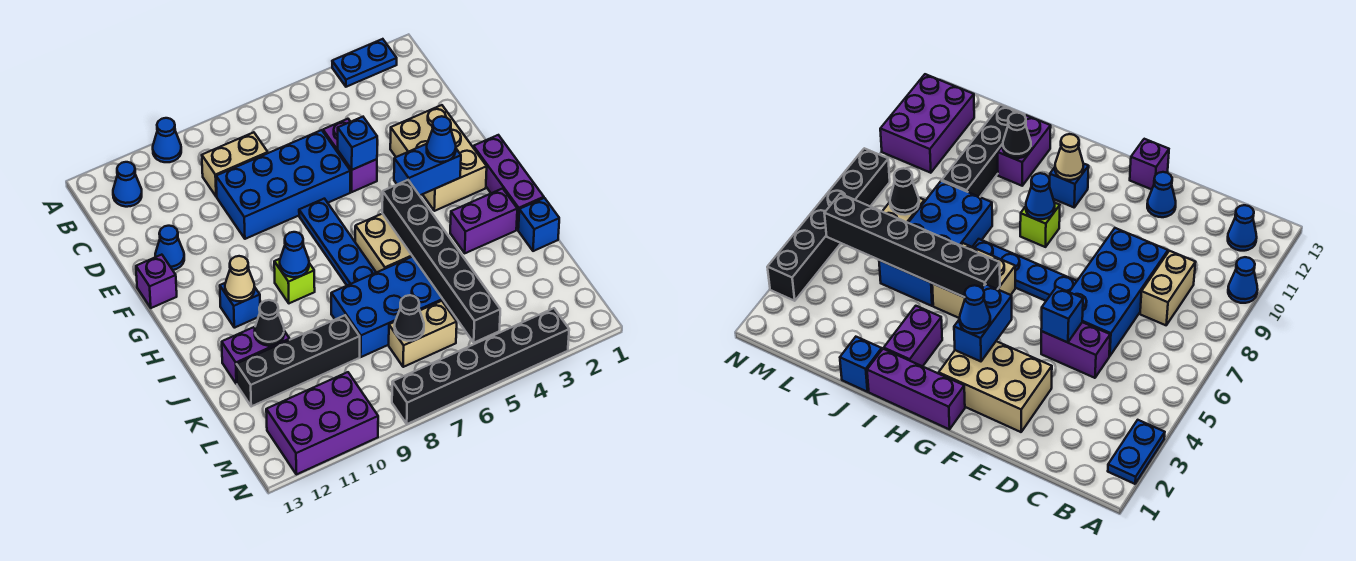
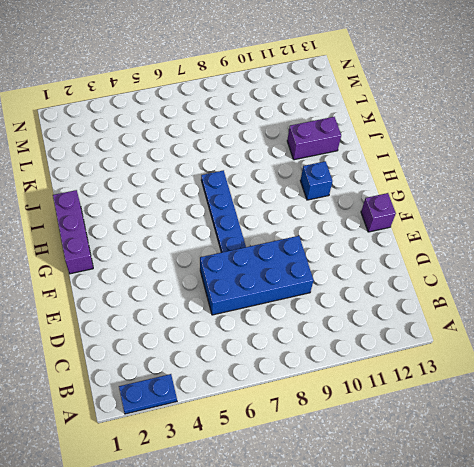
none -> blue 1x1 cone [153,118,181,162]
none -> blue 1x1 cone [113,162,142,207]
none -> tan 1x2 brick [202,132,268,197]
none -> purple 1x2 brick [323,119,377,192]

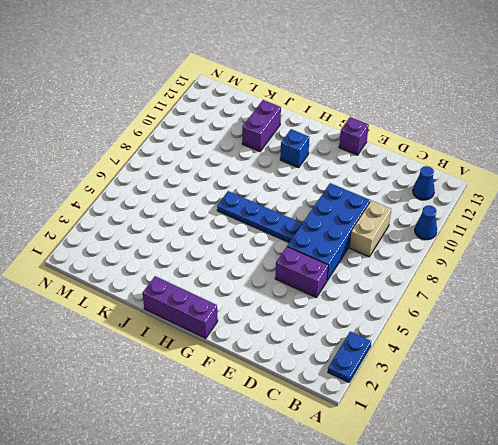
none -> tan 2x3 brick [390,105,487,211]
none -> blue 1x1 cone [155,226,184,270]
none -> tan 2x2 brick [355,214,413,273]
none -> lime 1x1 brick [274,259,315,303]

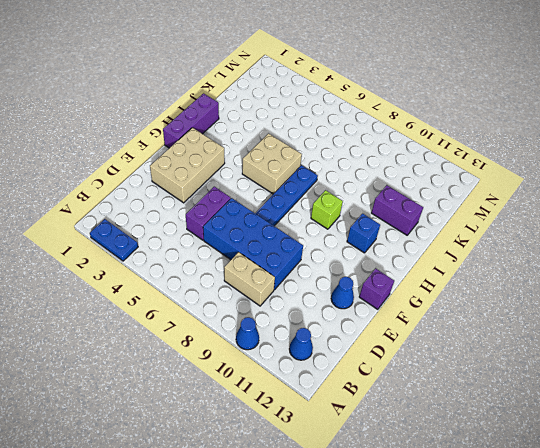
none -> purple 1x2 brick [450,188,517,253]
none -> blue 1x1 brick [518,198,559,251]
none -> blue 2x4 brick [331,257,454,357]
none -> black 1x4 brick [236,315,360,406]

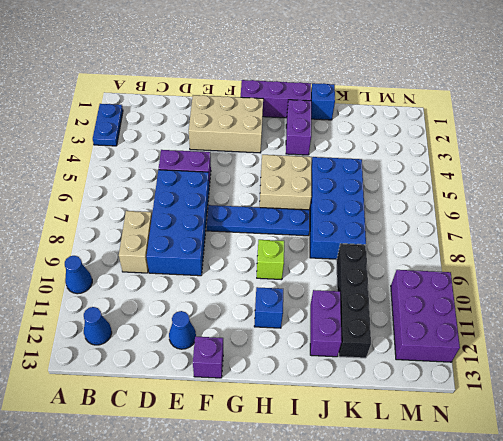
none -> tan 1x2 brick [389,301,457,367]
none -> black 1x6 brick [392,308,569,424]
none -> blue 1x1 brick [338,117,377,170]
none -> blue 1x2 brick [394,144,461,195]

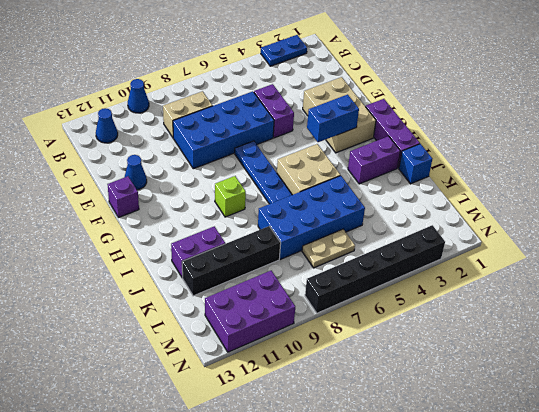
tan 1x2 plate [302,229,355,268] -> tan 1x2 brick [389,301,457,367]
none -> blue 1x1 brick [220,283,260,328]
none -> blue 1x1 brick [338,117,377,170]
none -> black 1x6 brick [382,180,500,343]
none -> blue 1x1 cone [280,232,309,277]

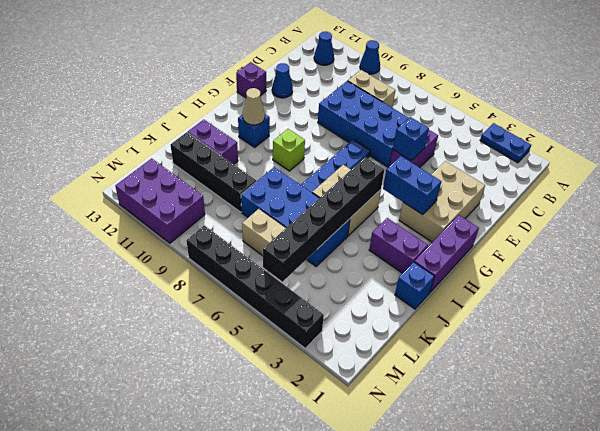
none -> blue 1x1 cone [280,232,309,277]
none -> black 1x1 cone [255,300,284,346]
none -> black 1x1 cone [394,295,424,341]
none -> blue 1x1 cone [427,116,456,162]

